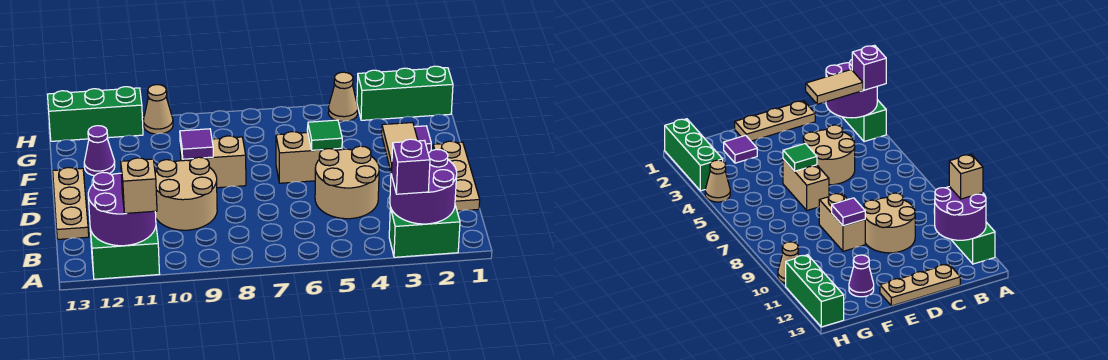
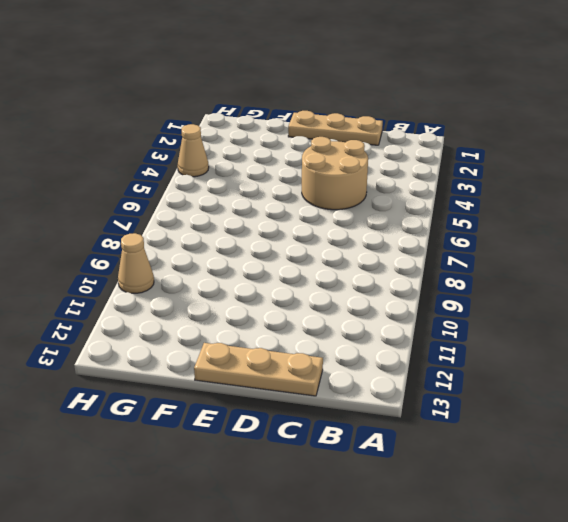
none -> green 1x2 brick [389,206,460,257]
none -> green 1x2 brick [90,227,160,279]
none -> tan 2x2 round brick [155,157,217,230]

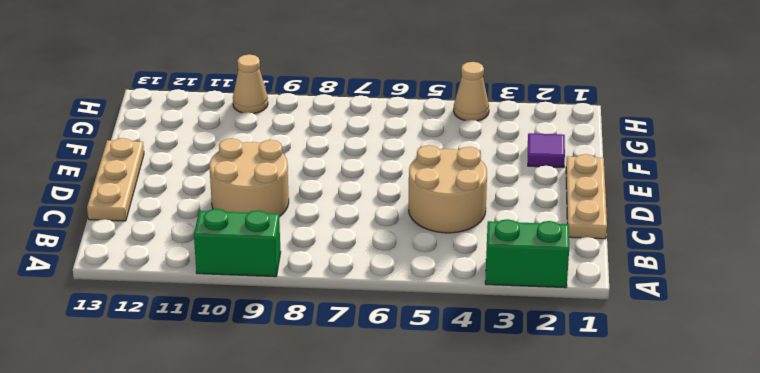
green 1x2 brick [194,209,281,277] -> green 1x2 brick moved to [90,227,160,279]
none -> tan 1x2 brick [276,131,342,183]
none -> tan 1x2 brick [180,136,246,188]
none -> purple 1x1 cone [84,126,115,176]

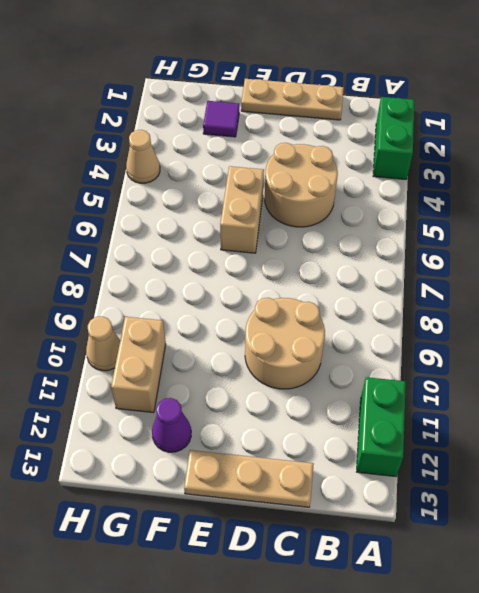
tan 1x2 brick [111,317,166,413] -> tan 1x2 brick moved to [180,136,246,188]
none -> green 1x3 brick [357,66,453,120]
none -> green 1x3 brick [47,87,143,141]
none -> purple 2x2 round brick [390,149,457,224]

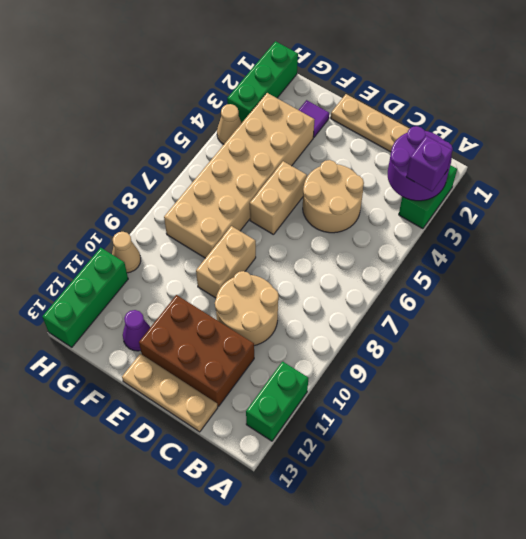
brown 2x3 brick [139,295,254,406] -> none
tan 2x6 brick [164,93,315,258] -> none
none -> purple 2x2 round brick [88,172,156,246]
none -> green 1x1 tile [308,120,342,150]
none -> purple 1x1 tile [180,129,213,159]

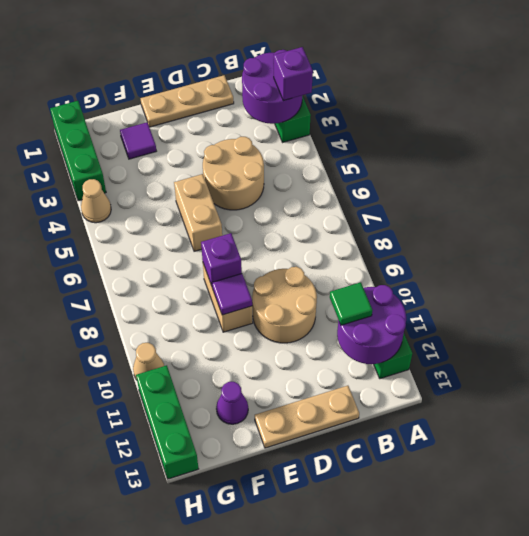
green 1x1 tile [330,282,372,325] -> green 1x1 tile moved to [308,120,342,150]
purple 1x1 brick [201,233,242,286] -> none
none -> tan 1x1 brick [121,158,157,213]
none -> tan 1x2 tile [382,123,418,173]

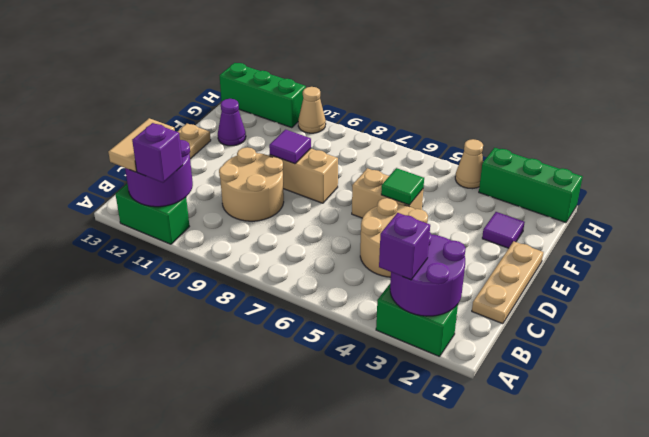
purple 1x1 brick [132,123,183,183] -> tan 1x1 brick [121,158,157,213]
tan 1x2 tile [108,118,175,172] -> tan 1x2 tile moved to [382,123,418,173]

